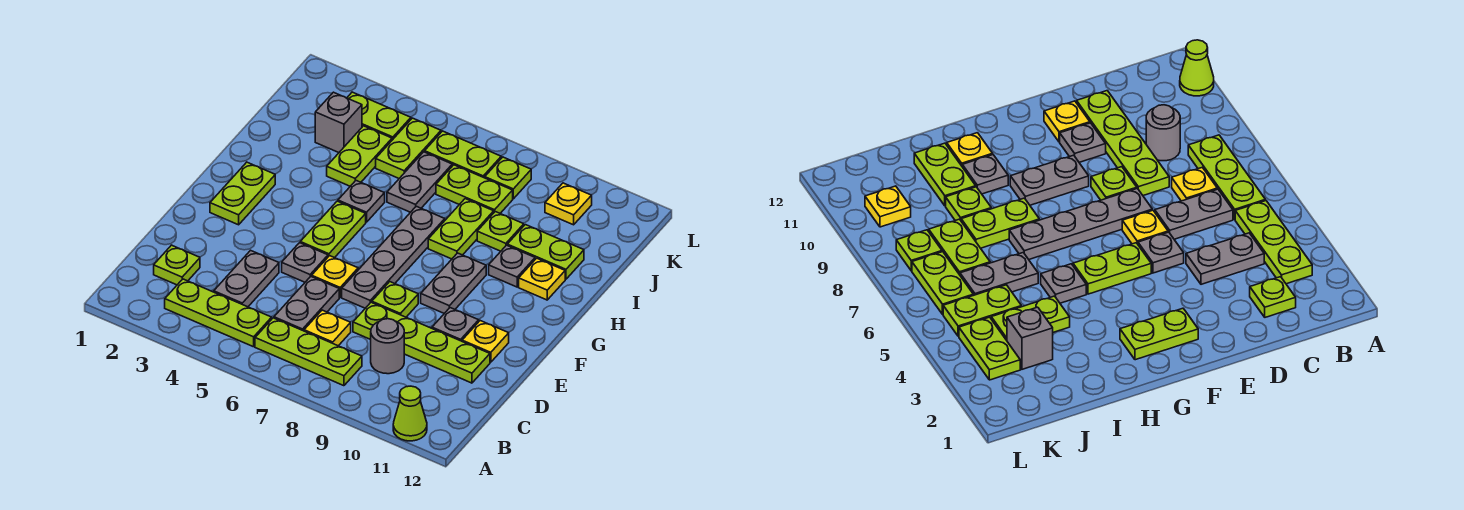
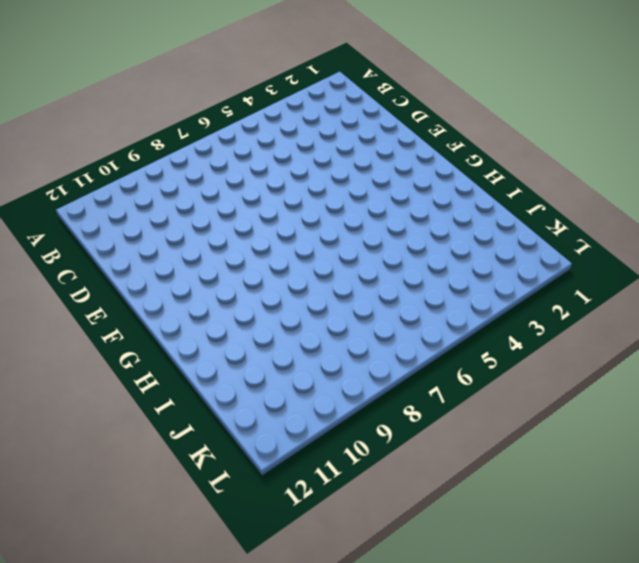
none -> lime 1x1 cone [393,386,427,441]
none -> lime 1x3 plate [165,279,272,347]
none -> lime 1x3 plate [255,318,362,386]
none -> lime 1x1 plate [154,245,200,285]

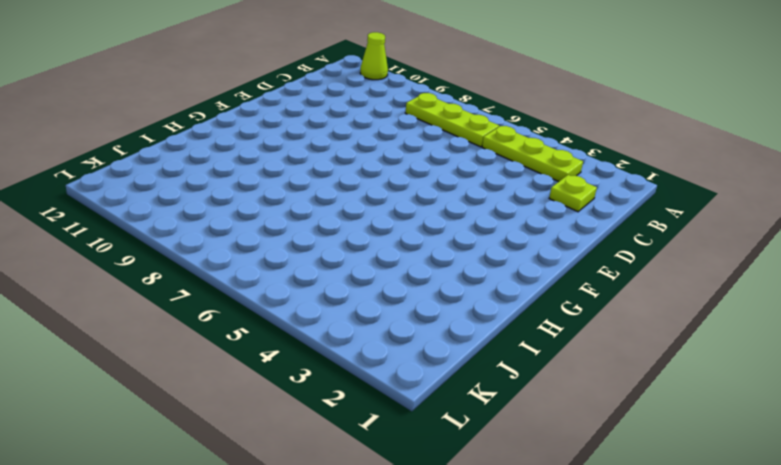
none -> grey 1x2 plate [214,250,279,307]
none -> grey 1x2 plate [274,276,339,331]
none -> yellow 1x1 plate [304,310,351,346]
none -> grey 1x1 round brick [371,319,404,374]

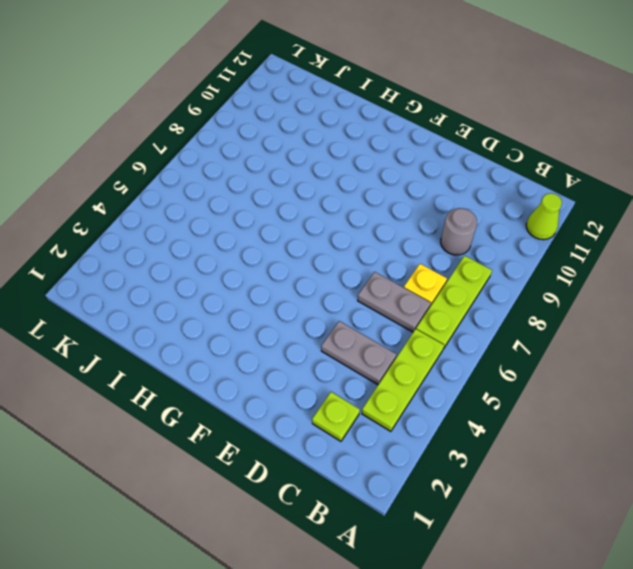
none -> lime 1x4 plate [353,302,490,383]
none -> grey 1x1 plate [282,243,328,282]
none -> yellow 1x1 plate [312,256,358,297]
none -> grey 1x4 plate [342,206,445,308]

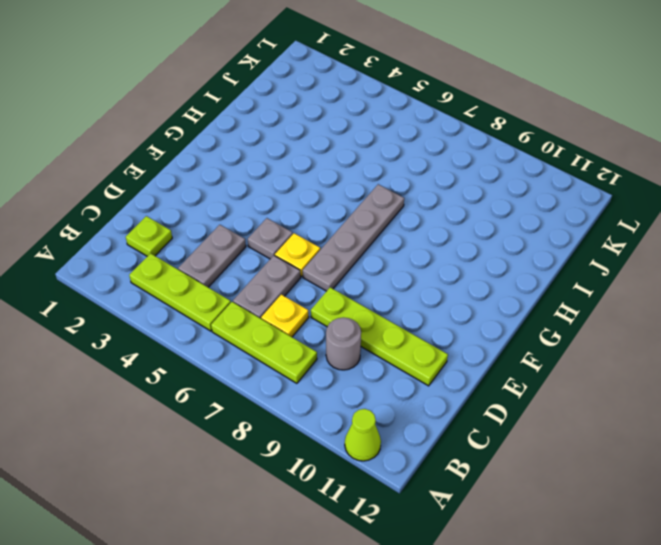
none -> lime 1x1 plate [372,282,418,317]
none -> grey 1x1 plate [432,308,479,341]
none -> yellow 1x1 plate [462,321,509,362]
none -> lime 1x2 plate [210,162,275,225]

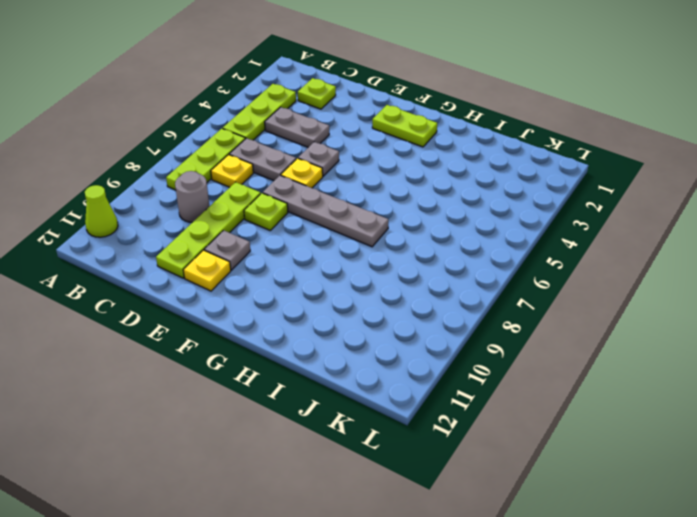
none -> lime 1x2 plate [300,201,366,258]
none -> grey 1x2 plate [421,253,486,313]
none -> grey 1x1 plate [338,181,385,222]
none -> lime 1x2 plate [428,199,494,259]

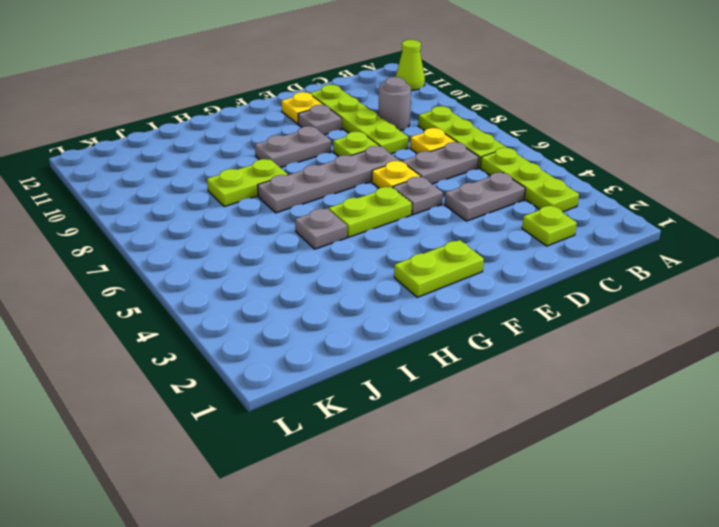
none -> grey 1x1 plate [489,245,535,287]
none -> yellow 1x1 plate [519,258,565,300]
none -> lime 1x2 plate [327,126,392,186]
none -> grey 1x2 plate [387,152,452,212]

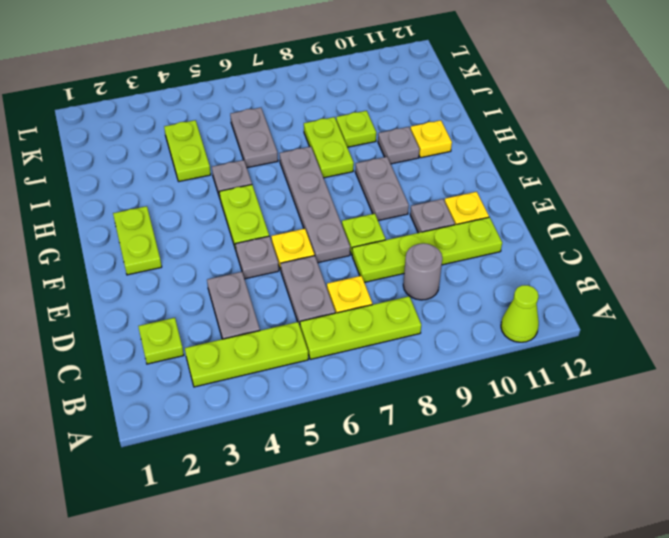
none -> lime 1x2 plate [507,225,584,279]
none -> grey 1x1 brick [315,92,362,153]
none -> lime 1x2 plate [376,118,441,178]
none -> lime 1x2 plate [436,165,513,213]

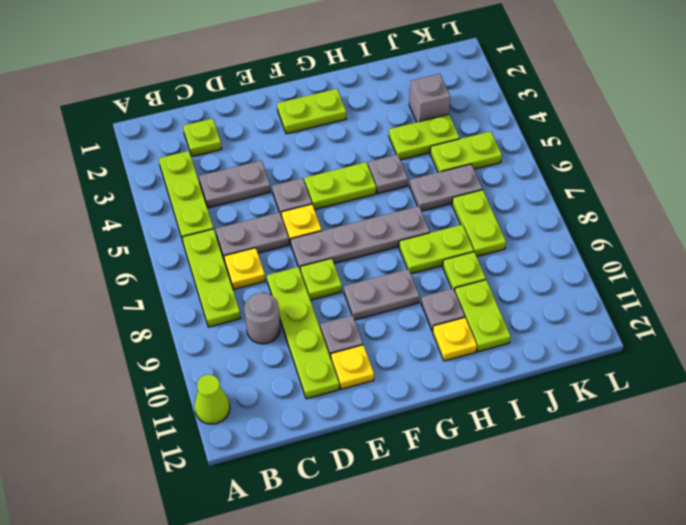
none -> lime 1x2 plate [347,92,411,140]
none -> lime 1x2 plate [425,131,501,178]
none -> lime 1x1 plate [485,157,531,199]
none -> yellow 1x1 plate [545,183,592,225]

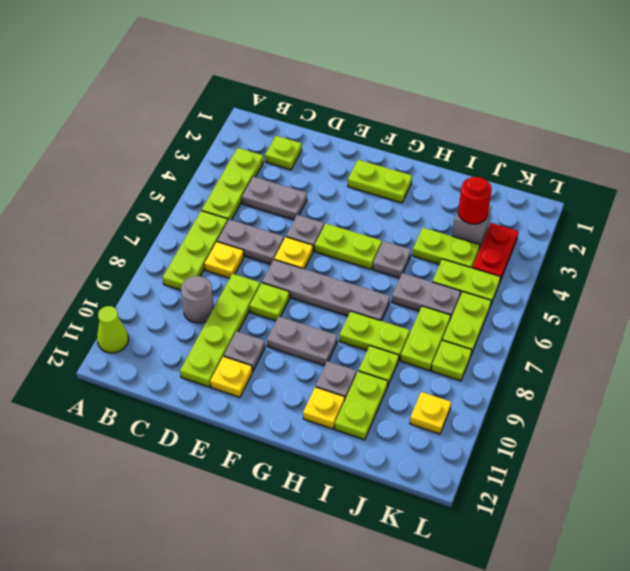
red 1x1 round brick [458,177,492,224] -> none
red 1x2 plate [472,223,518,281] -> lime 1x2 plate [347,92,411,140]

